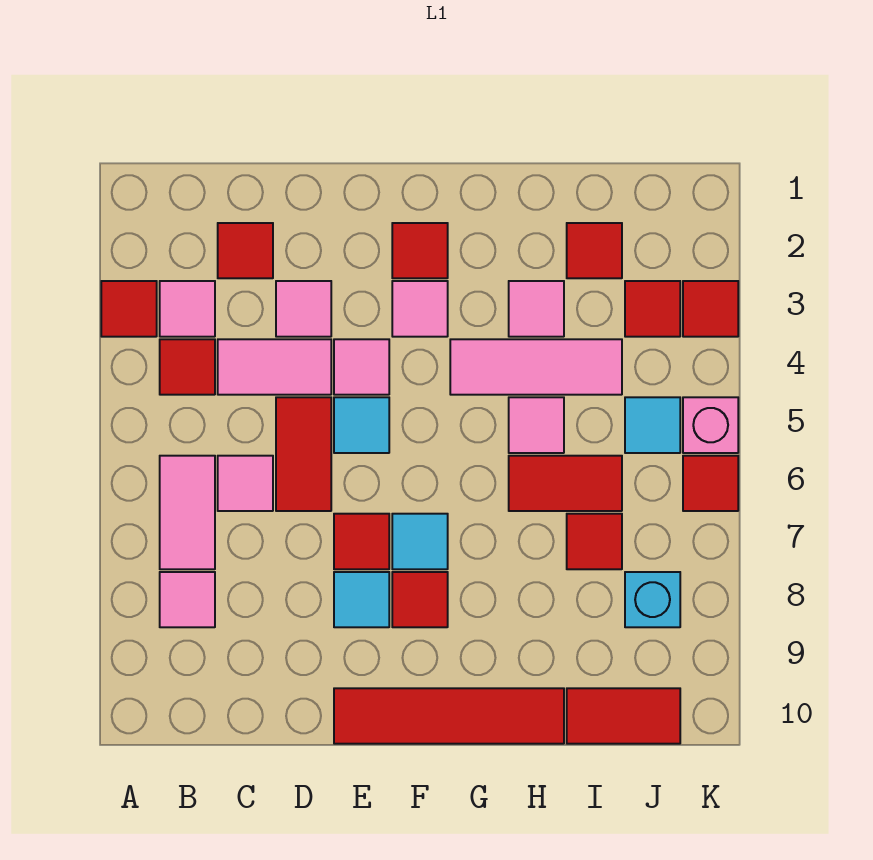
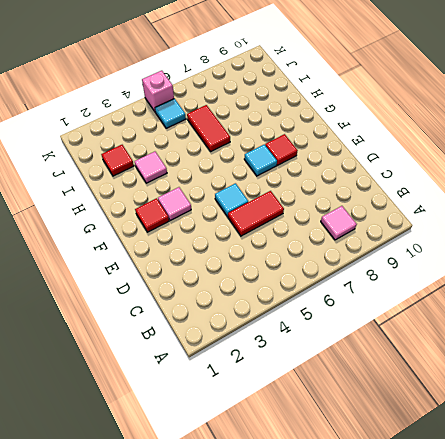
none -> red 1x1 tile [101,281,157,337]
none -> pink 1x1 tile [160,281,215,337]
none -> red 1x1 tile [160,339,215,395]
none -> pink 1x2 tile [160,456,215,569]

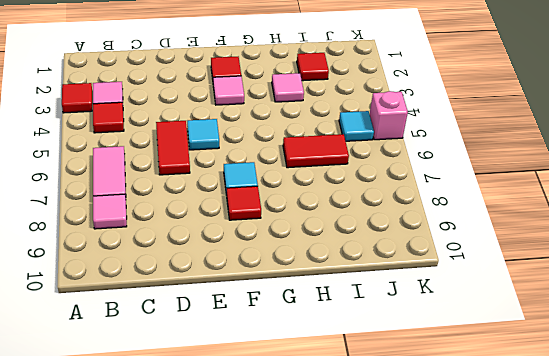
none -> red 1x1 tile [218,223,273,278]
none -> pink 1x2 tile [218,339,331,395]
none -> pink 1x1 tile [218,456,273,511]
none -> pink 1x1 tile [276,281,331,337]

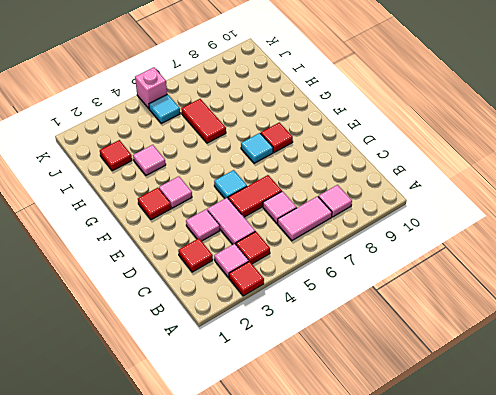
none -> pink 1x1 tile [334,339,389,395]
none -> red 1x1 tile [334,514,389,569]
none -> cyan 1x1 tile [334,572,389,627]
none -> red 1x4 tile [334,688,564,744]

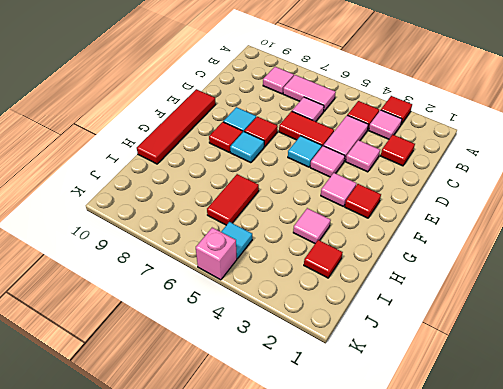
none -> pink 1x3 tile [450,339,622,395]
none -> pink 1x1 tile [509,397,564,453]
none -> red 1x1 tile [567,514,622,569]
none -> red 1x2 tile [567,688,680,744]

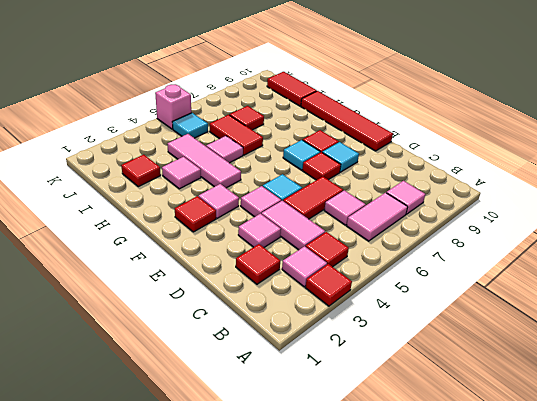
none -> red 1x1 tile [625,281,680,337]
none -> cyan 1x1 brick [625,572,680,627]
none -> red 1x1 tile [683,281,738,337]
none -> red 1x1 tile [683,456,738,511]

